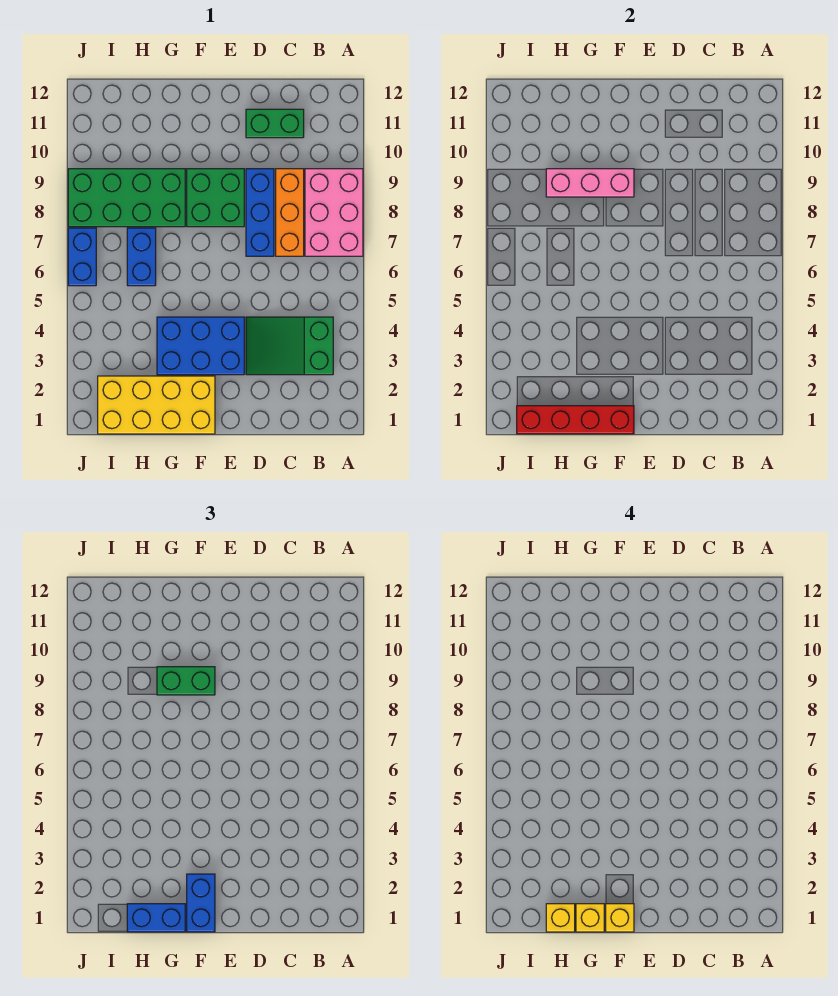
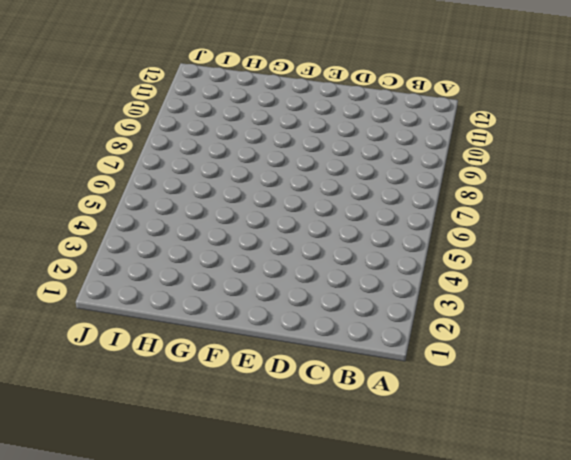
none -> pink 2x3 brick [305,169,363,256]
none -> green 2x3 slope [246,317,333,375]
none -> orange 1x3 brick [276,169,304,256]

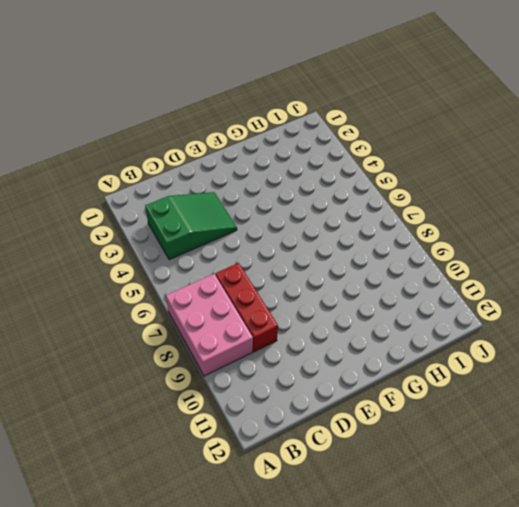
red 1x3 brick [216,263,278,352] -> orange 1x3 brick [276,169,304,256]
none -> green 1x2 brick [246,109,304,138]
none -> blue 1x3 brick [246,169,274,256]
none -> blue 2x3 brick [157,317,244,375]

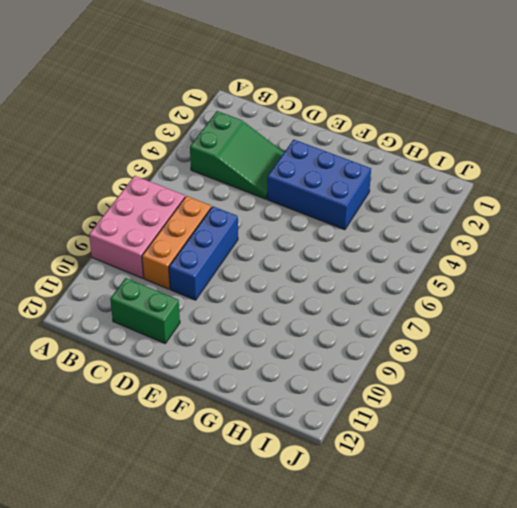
none -> green 2x2 brick [187,169,244,227]
none -> yellow 2x4 brick [98,376,215,434]
none -> green 2x4 brick [68,169,185,227]

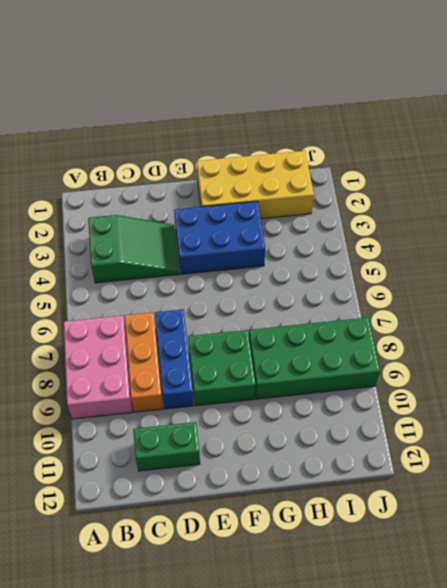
none -> blue 1x2 brick [127,228,156,286]
none -> blue 1x2 brick [68,228,96,286]
none -> red 1x4 brick [517,406,634,434]

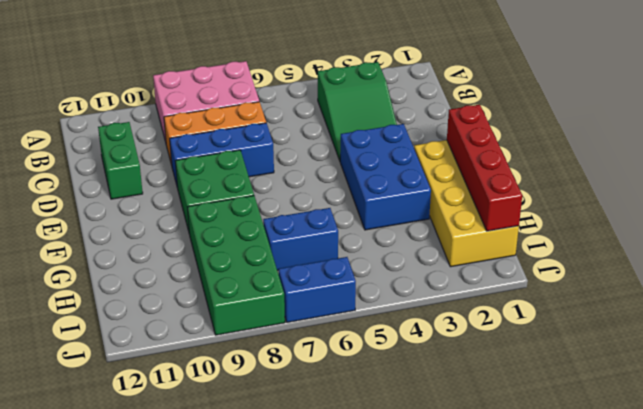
none -> pink 1x3 brick [546,169,634,197]
none -> blue 1x2 brick [187,874,215,932]
none -> green 1x2 brick [157,667,215,695]

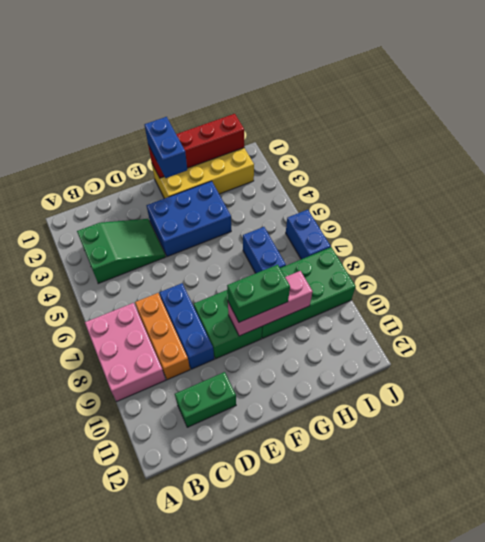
none -> blue 1x2 brick [127,904,185,932]
none -> yellow 1x1 brick [606,904,634,932]
none -> yellow 1x1 brick [576,904,604,932]

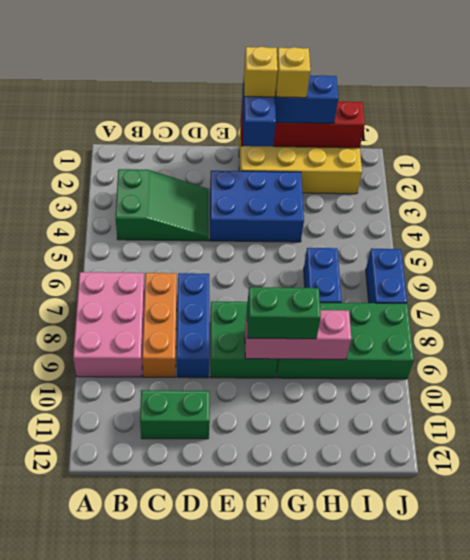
none -> yellow 1x1 brick [546,904,575,932]

